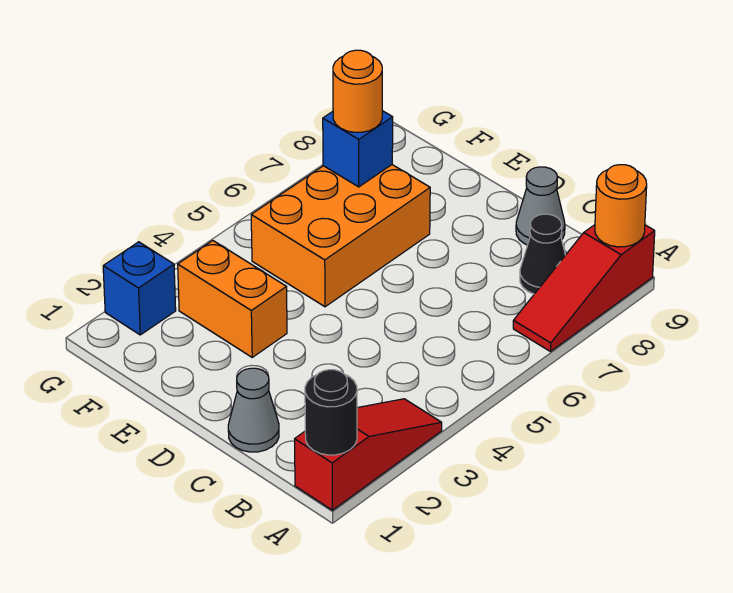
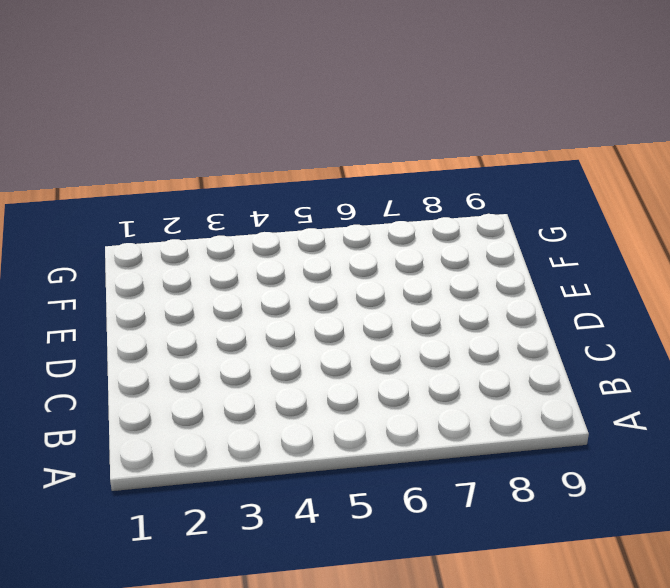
none -> red 1x3 slope [295,399,442,510]
none -> red 1x3 slope [513,225,655,352]
none -> black 1x1 cone [520,214,565,294]

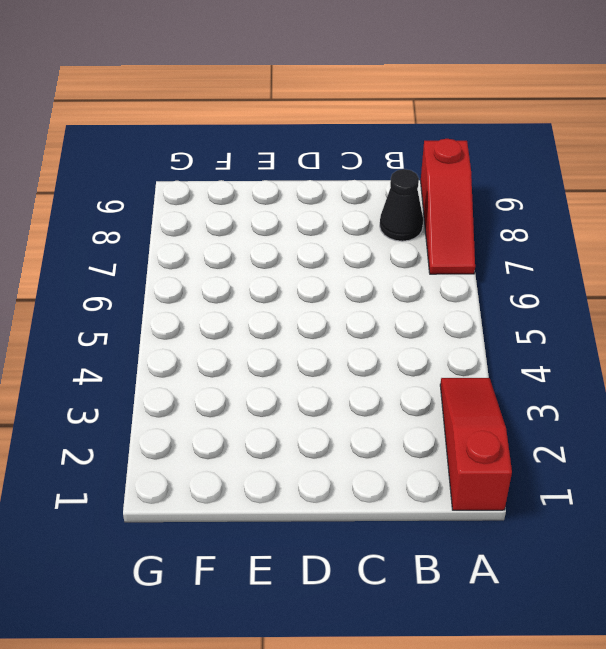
none -> grey 1x1 cone [228,368,279,452]
none -> grey 1x1 cone [516,167,565,245]
none -> orange 1x2 brick [178,241,287,357]

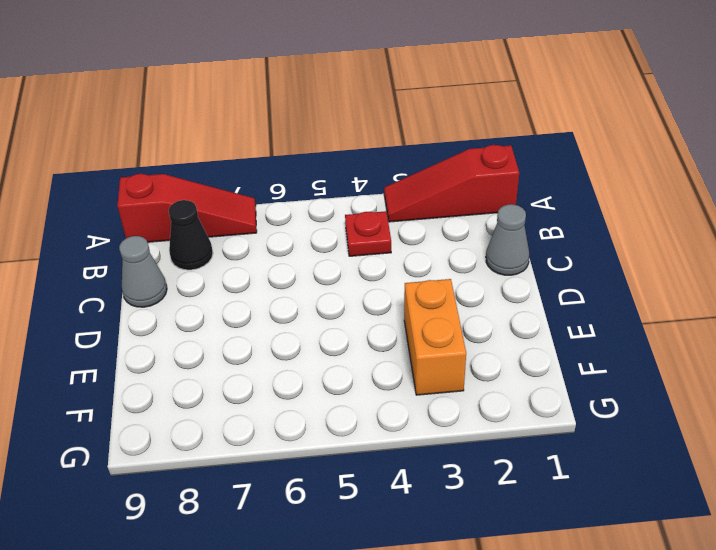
red 1x1 plate [345,211,391,256] -> none
none -> orange 2x3 brick [251,165,430,307]
none -> blue 1x1 brick [103,242,176,335]
none -> black 1x1 round brick [305,370,357,455]

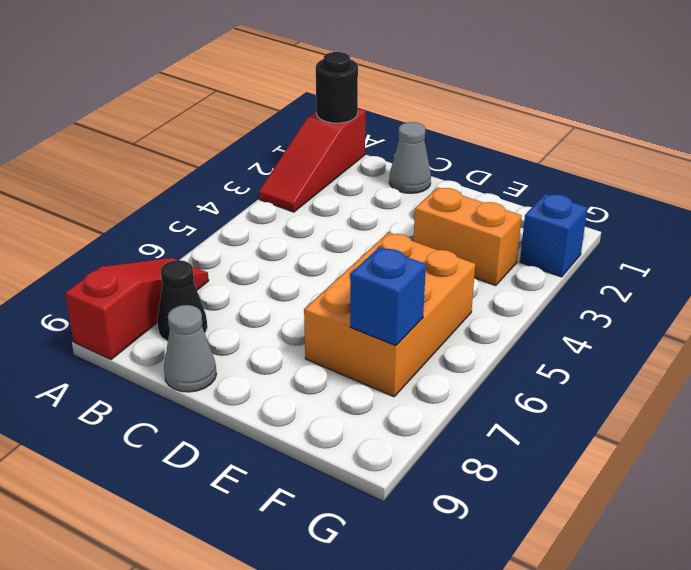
none -> orange 1x1 round brick [595,165,647,247]
none -> orange 1x1 round brick [333,50,382,132]

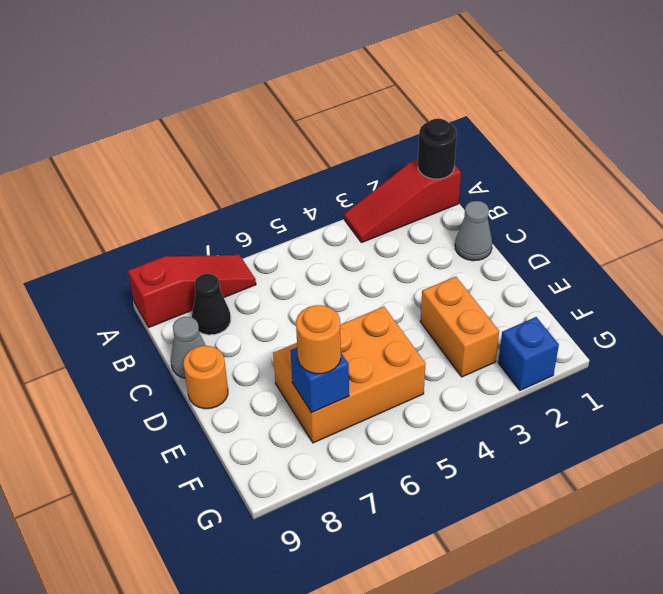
orange 1x1 round brick [183,346,228,409] -> orange 1x1 round brick moved to [595,165,647,247]

